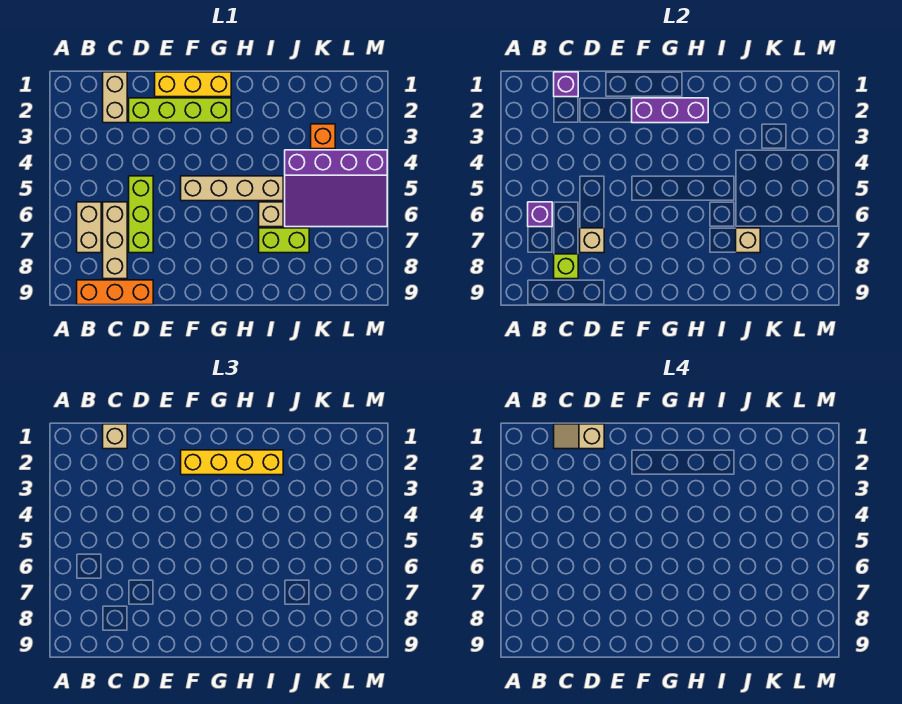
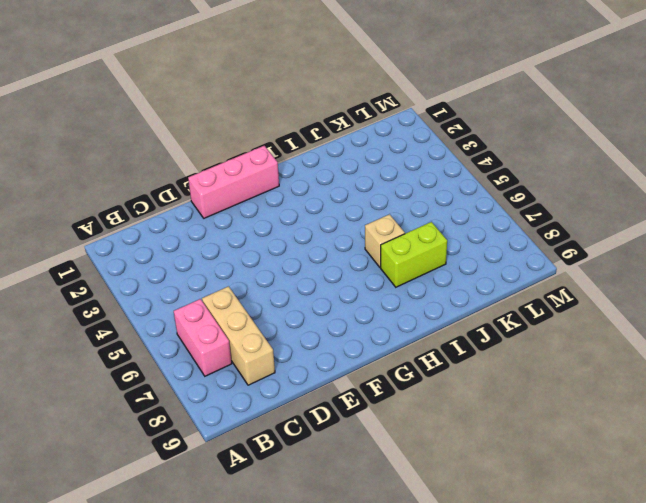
pink 1x2 brick [174,299,232,376] -> tan 1x2 brick [77,202,101,253]
pink 1x3 brick [188,146,279,218] -> yellow 1x3 brick [155,72,231,97]
none -> orange 1x3 brick [77,280,153,305]
none -> tan 1x2 brick [103,72,127,123]
none -> lime 1x4 brick [129,98,231,123]

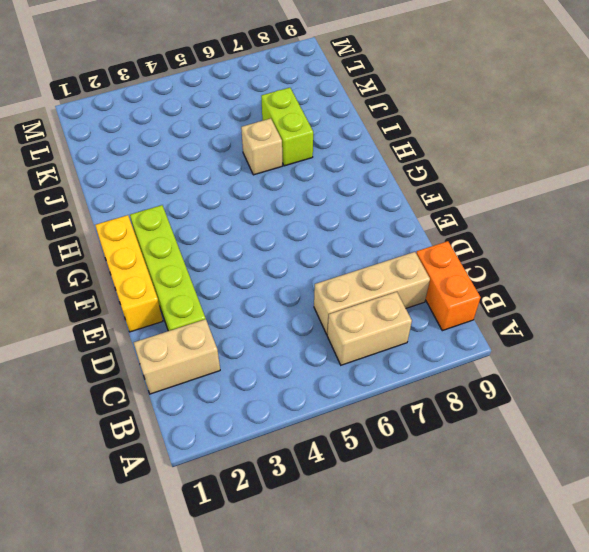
orange 1x2 brick [416,241,481,331] -> orange 1x3 brick [77,280,153,305]
none -> lime 1x3 brick [129,176,153,253]
none -> tan 1x4 brick [181,176,283,201]
none -> purple 3x4 slope [285,150,387,227]

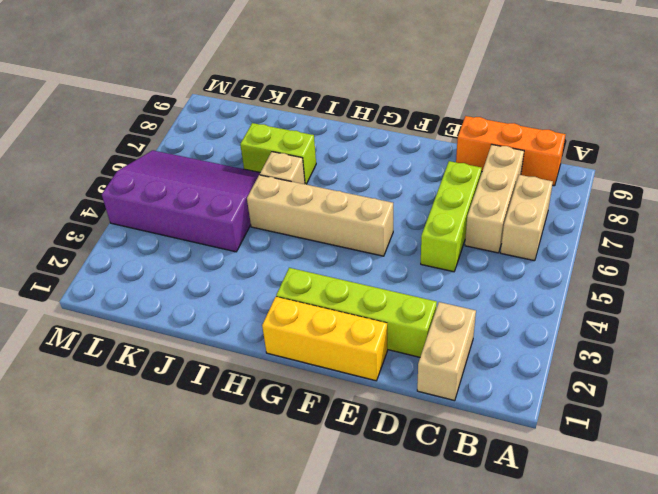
none -> orange 1x1 brick [311,124,335,149]
none -> purple 1x1 brick [528,202,552,227]
none -> purple 1x1 brick [554,72,578,97]

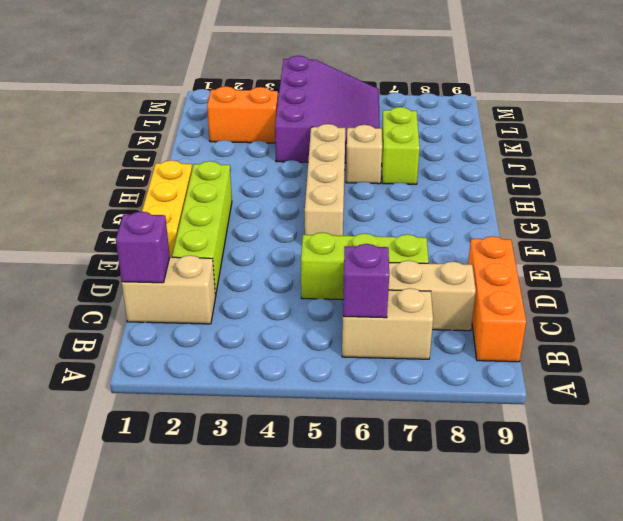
orange 1x2 brick [207,86,278,143] -> orange 1x1 brick [311,124,335,149]
none -> lime 1x1 brick [554,254,578,279]
none -> tan 1x1 brick [580,228,604,253]
none -> purple 1x3 brick [632,98,708,123]

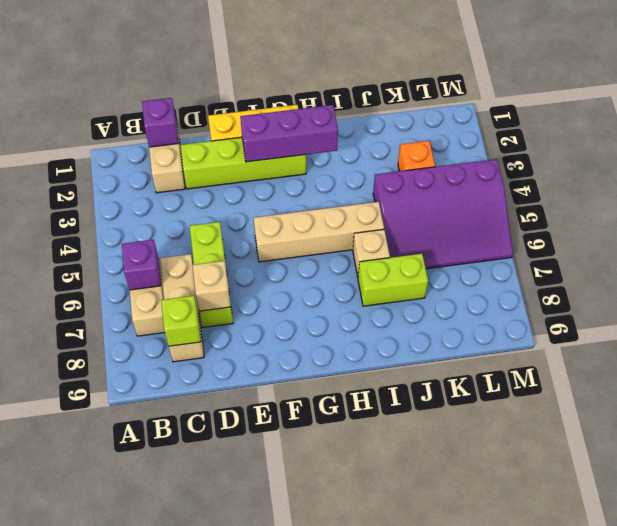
none -> orange 1x3 brick [77,280,153,305]
none -> tan 1x1 brick [736,228,760,253]
none -> tan 1x1 brick [103,424,127,449]

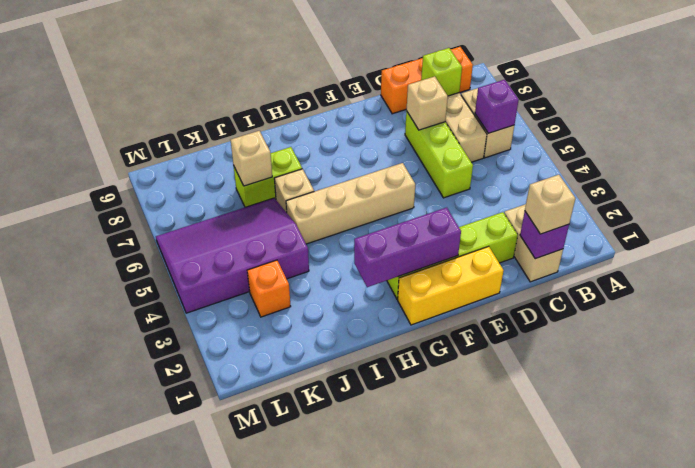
none -> yellow 1x4 brick [181,450,283,475]
none -> tan 1x2 slope [554,424,604,449]

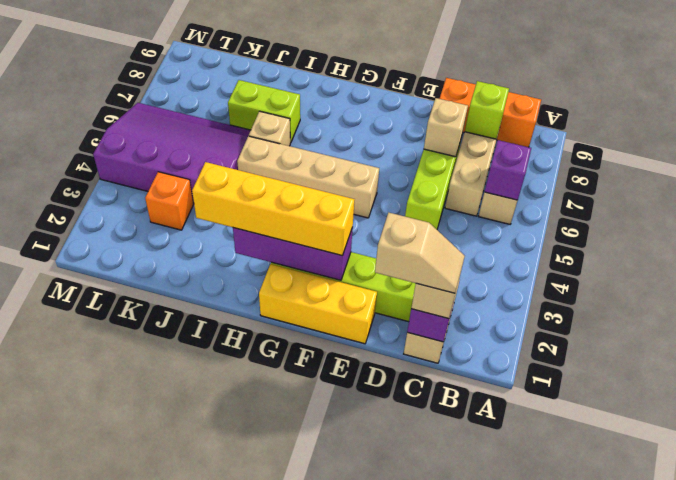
none -> tan 1x1 brick [736,228,760,253]

